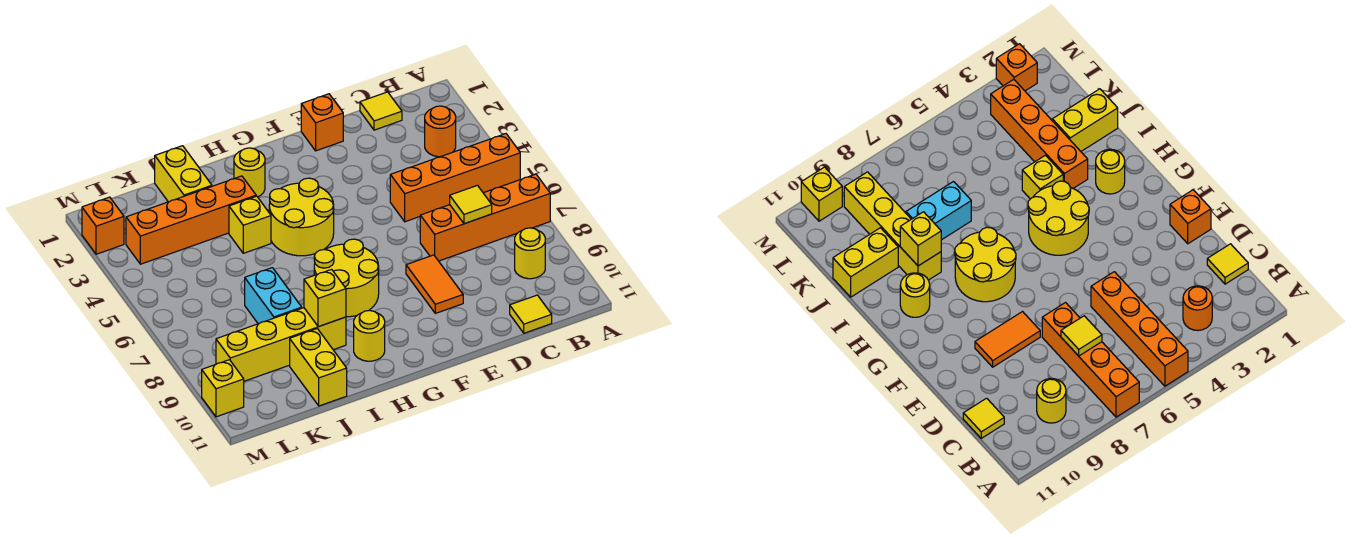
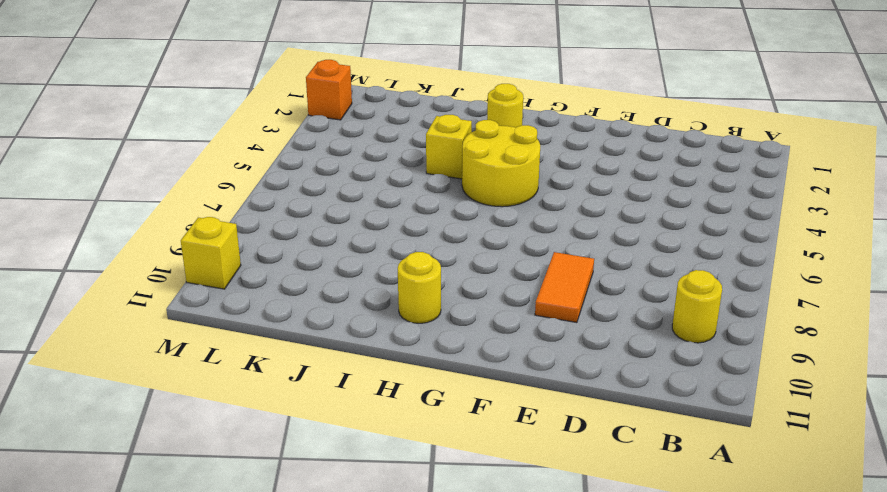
none -> orange 1x4 brick [390,134,520,222]
none -> orange 1x4 brick [420,174,550,261]
none -> orange 1x1 round brick [425,106,456,157]

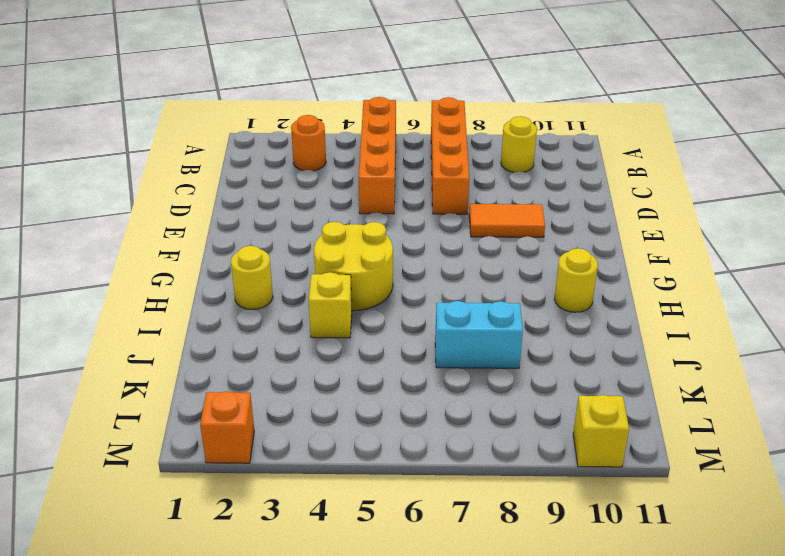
none -> yellow 1x1 tile [360,92,402,130]
none -> yellow 1x1 tile [510,295,552,333]
none -> orange 1x1 brick [301,94,343,151]

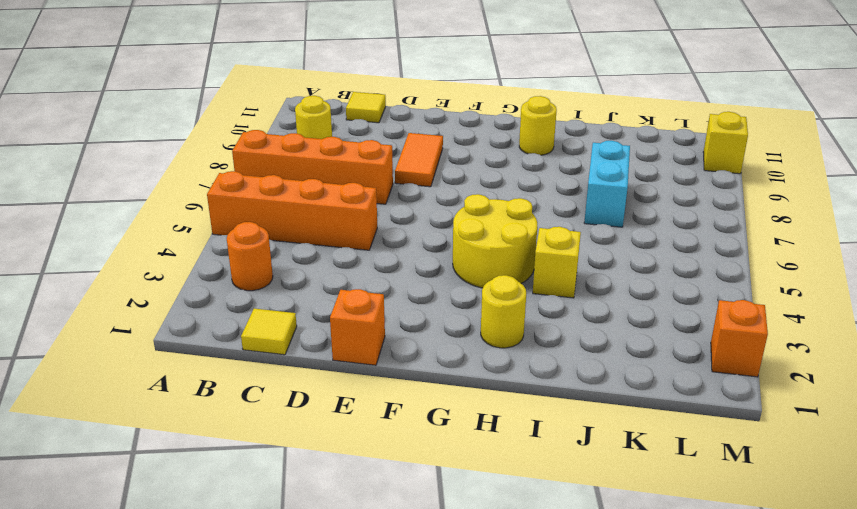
none -> yellow 2x2 round brick [314,239,379,317]
none -> orange 1x4 brick [126,176,256,264]
none -> yellow 1x4 brick [216,308,346,381]

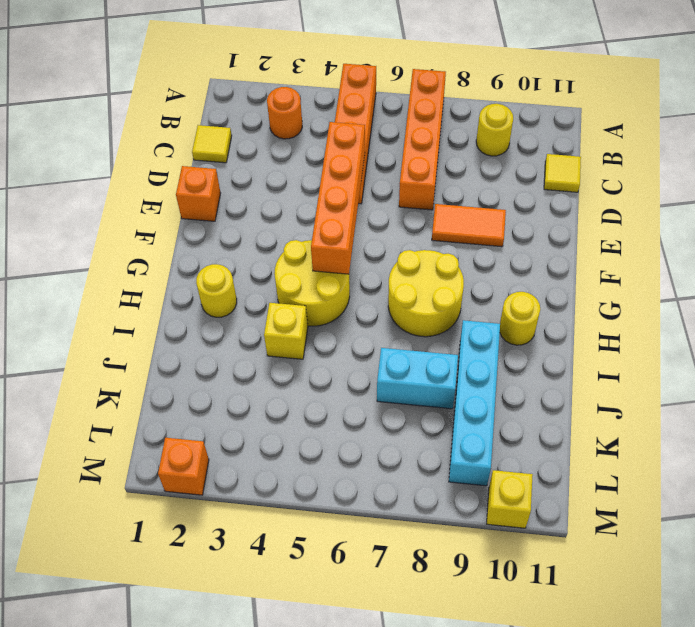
orange 1x4 brick [311,122,365,274] -> orange 1x4 brick moved to [126,176,256,264]
cyan 1x4 brick [449,320,500,486] -> yellow 1x4 brick [216,308,346,381]
none -> yellow 1x2 brick [155,146,212,202]
none -> yellow 1x2 brick [290,329,347,406]
none -> yellow 1x1 tile [450,185,492,224]

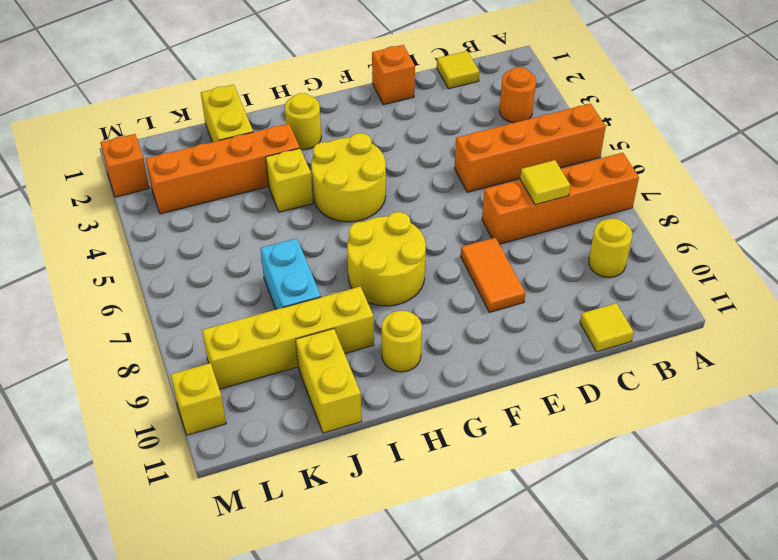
none -> yellow 1x1 brick [304,269,346,327]

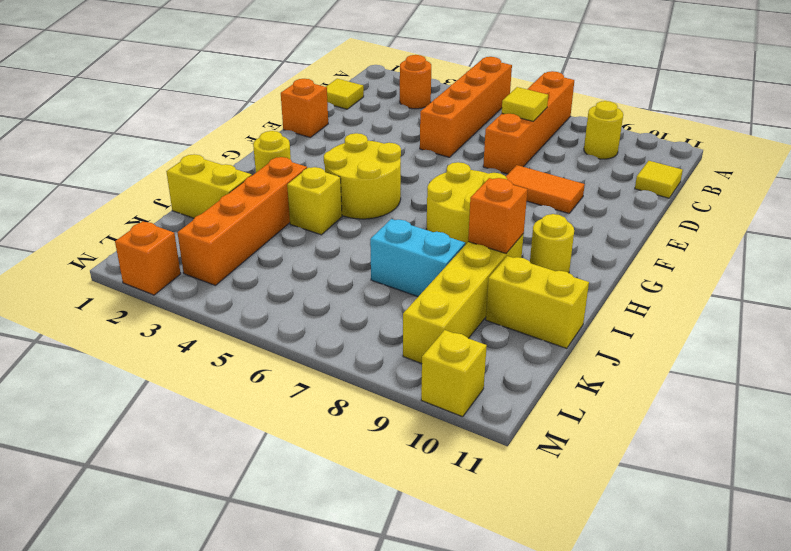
orange 1x1 brick [468,178,528,253] -> yellow 1x1 brick [304,269,346,327]

